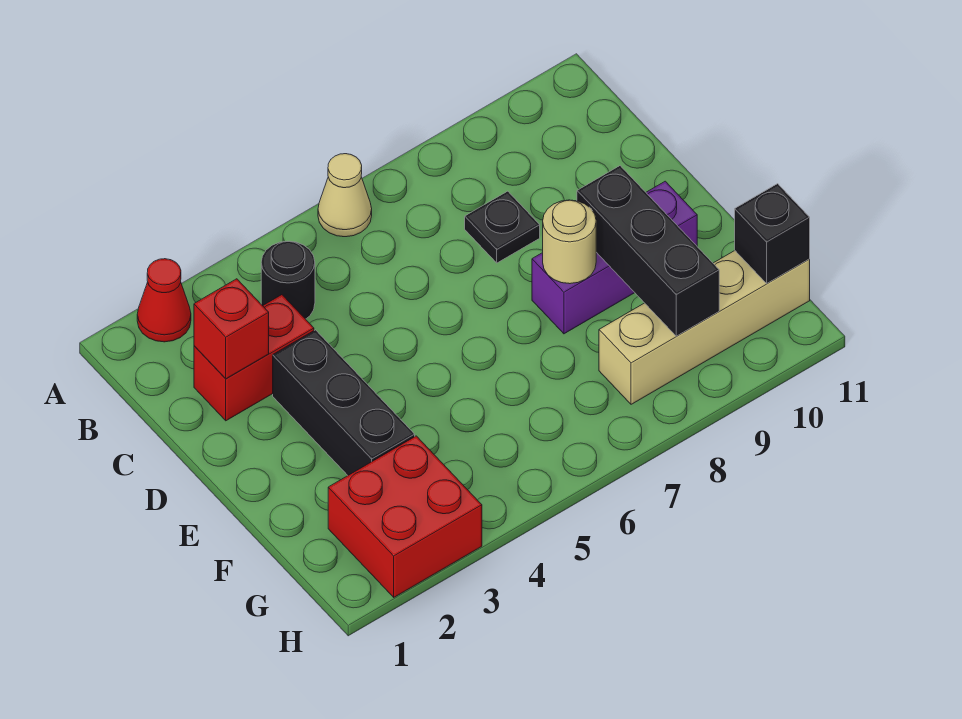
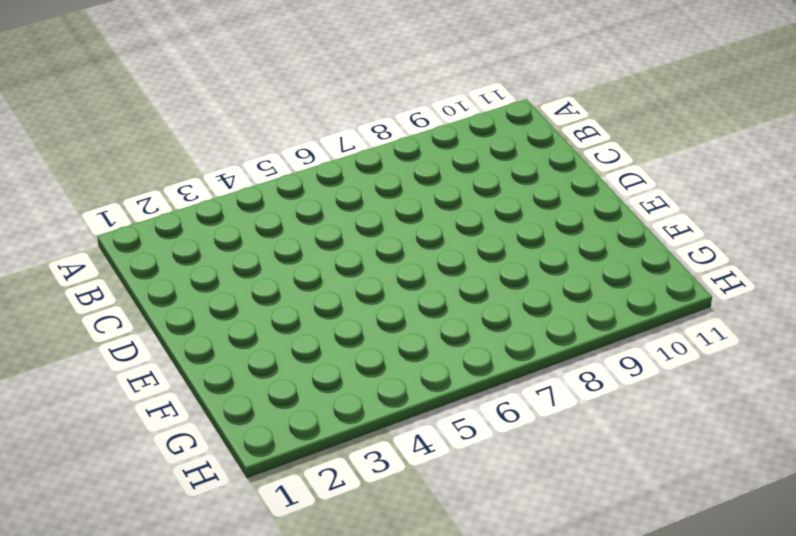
none -> red 1x1 cone [137,259,191,342]
none -> tan 1x1 cone [318,154,372,237]
none -> black 1x1 round brick [261,241,315,319]

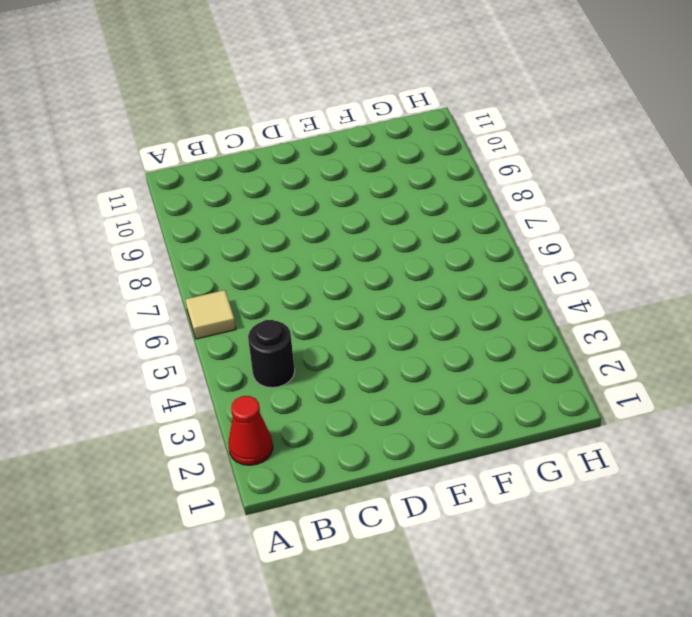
tan 1x1 tile [185,290,236,339] -> tan 1x1 cone [318,154,372,237]
none -> red 1x2 brick [194,295,314,421]
none -> black 1x1 plate [465,191,540,263]
none -> black 1x3 brick [273,330,415,475]

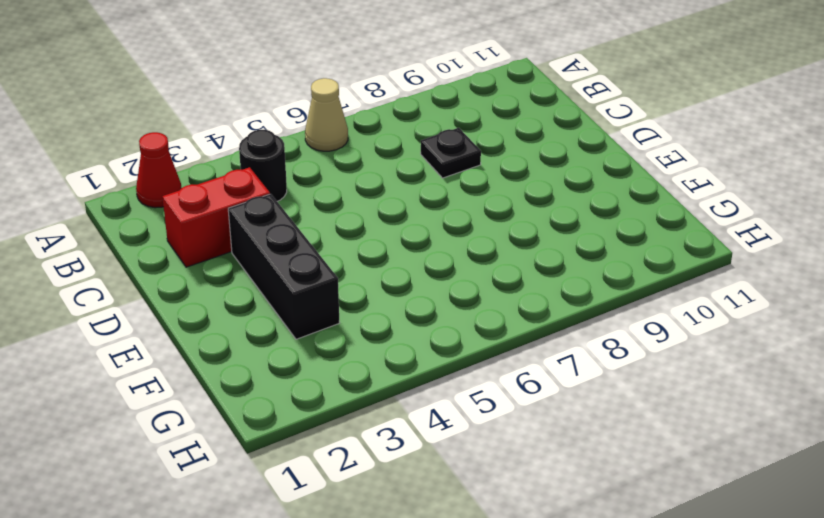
none -> purple 1x3 brick [532,181,697,334]
none -> red 2x2 brick [328,436,482,597]
none -> tan 1x4 brick [599,251,810,404]

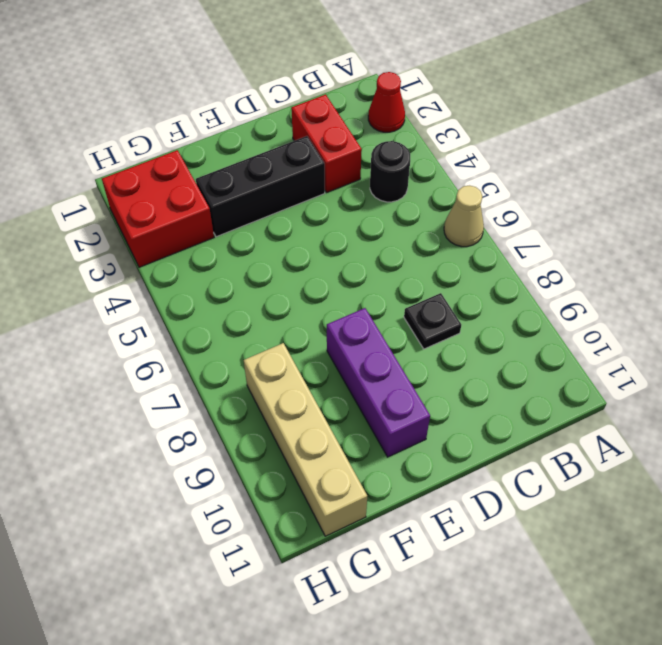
none -> red 1x1 brick [194,279,269,379]
none -> tan 1x1 round brick [543,200,596,284]
none -> black 1x3 brick [577,166,719,336]

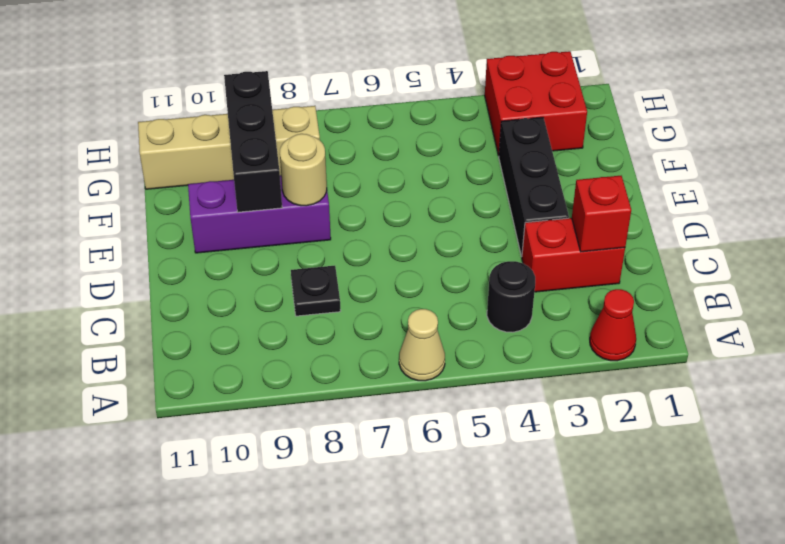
none -> black 1x1 brick [735,184,810,283]

